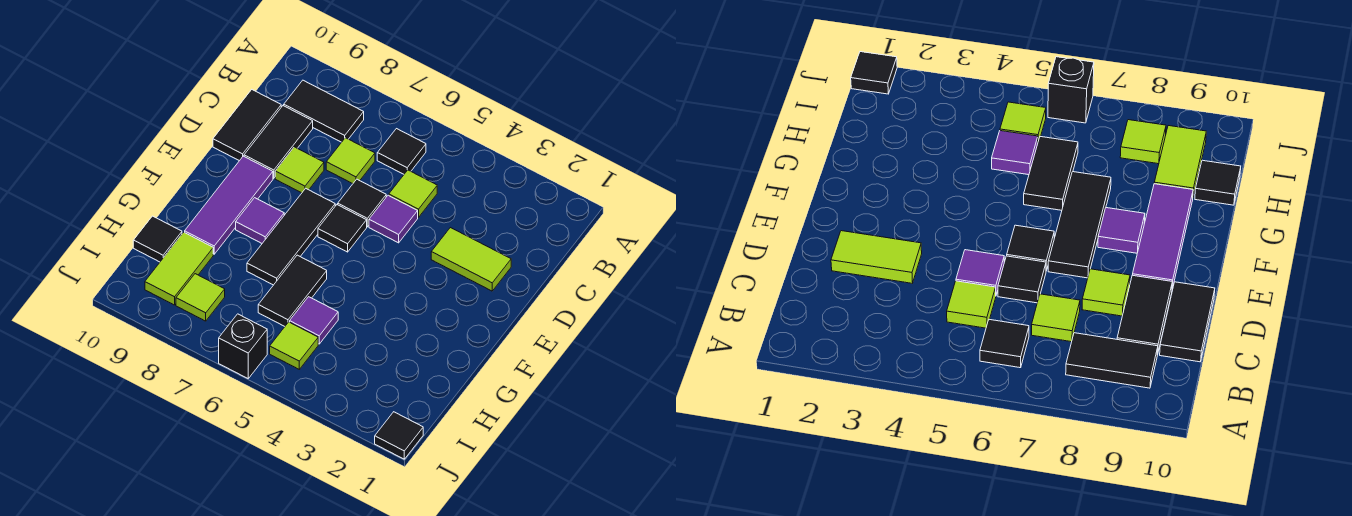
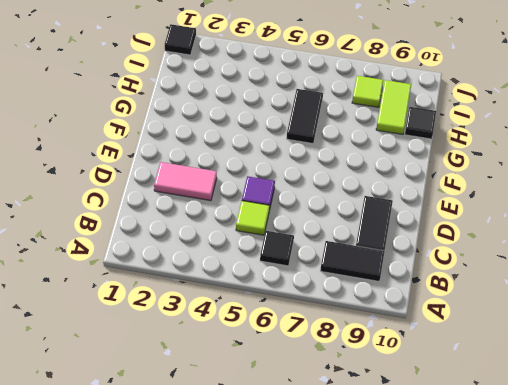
pink 1x2 tile [154,162,217,201] -> lime 1x2 tile [431,228,511,291]
none -> lime 1x1 tile [326,138,375,184]
none -> black 1x2 tile [213,90,281,161]
none -> black 1x1 tile [338,179,386,227]

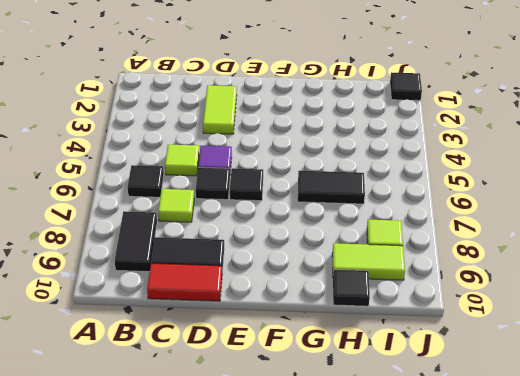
red 1x2 tile [147,263,222,301] -> black 1x2 tile [213,90,281,161]
none -> lime 1x1 tile [275,147,324,193]
none -> black 1x3 tile [247,188,335,285]
none -> purple 1x3 tile [185,156,273,254]

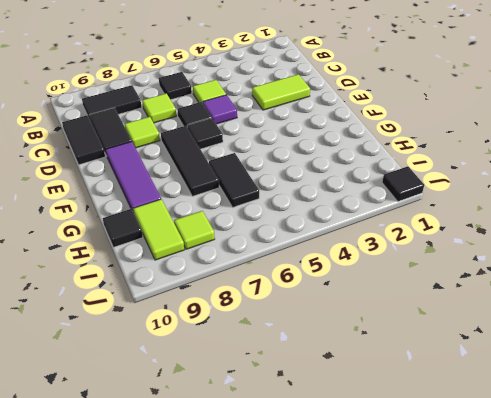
none -> purple 1x1 tile [236,198,284,243]
none -> purple 1x1 tile [290,297,338,344]
none -> lime 1x1 tile [270,322,318,369]

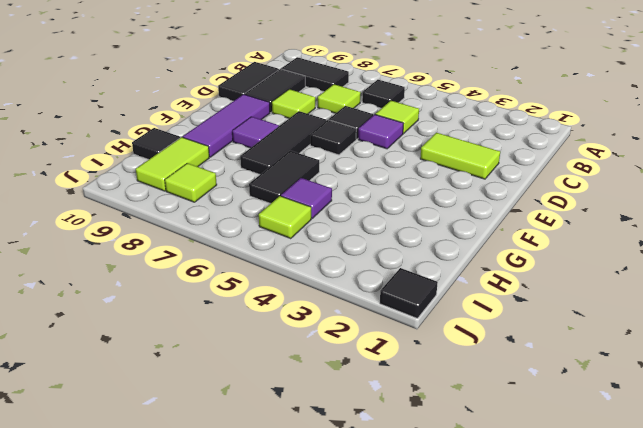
none -> black 1x1 brick [219,314,267,378]

